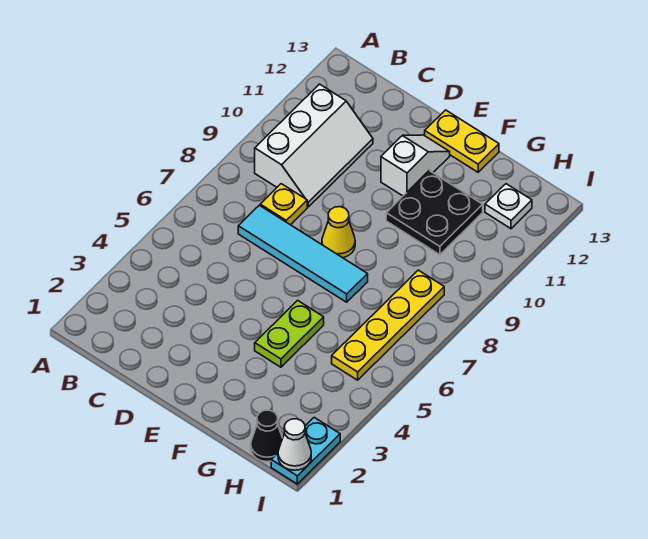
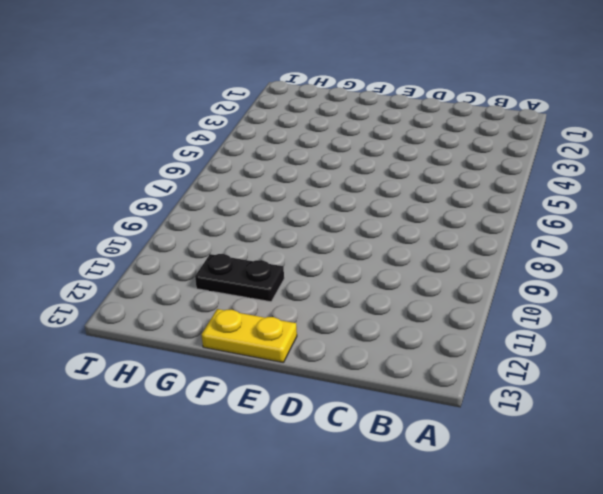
black 1x2 plate [195,254,284,302] -> black 2x2 plate [386,171,483,255]
none -> white 2x3 slope [255,84,373,207]
none -> cyan 1x4 tile [238,205,368,302]
none -> yellow 1x1 plate [260,184,307,225]

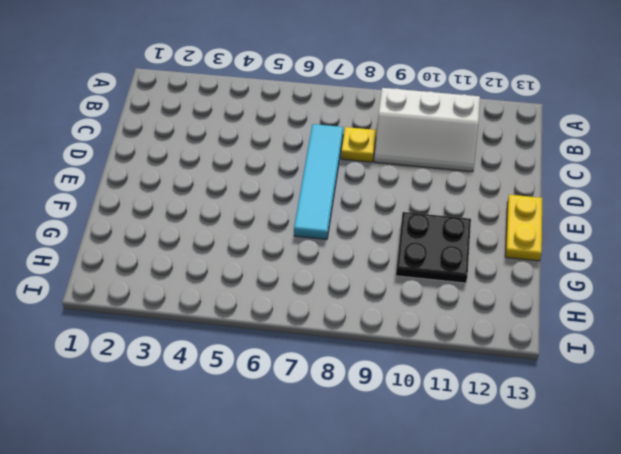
none -> yellow 1x1 cone [322,207,355,258]
none -> white 1x2 slope [381,135,450,196]
none -> lime 1x2 plate [255,300,324,367]

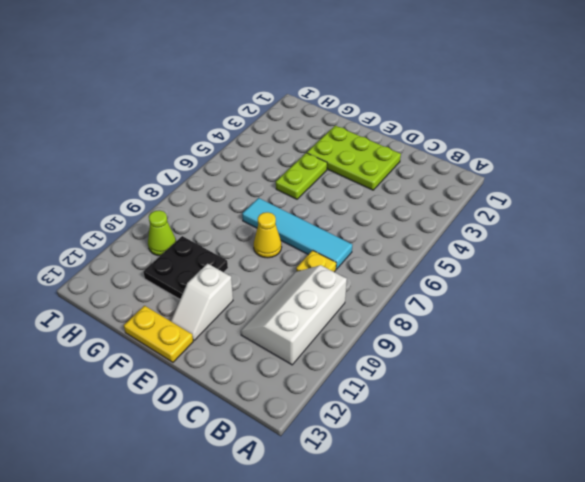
lime 2x3 plate [307,125,401,190] -> none
lime 1x1 cone [148,210,176,256] -> none
none -> black 1x1 cone [251,410,283,462]
none -> yellow 1x4 plate [332,270,444,380]
none -> white 1x1 plate [485,184,532,229]

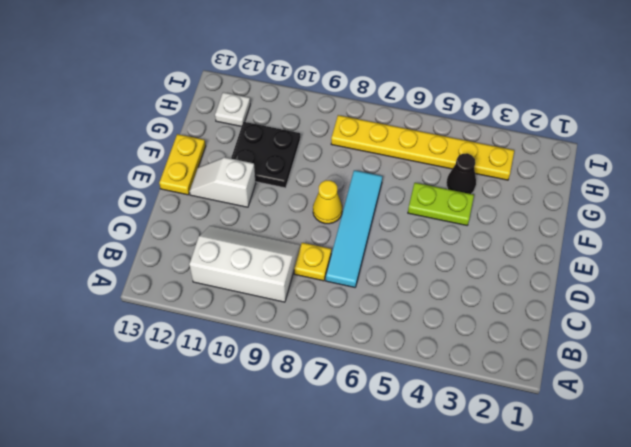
black 1x1 cone [446,153,476,194] -> black 1x1 cone moved to [251,410,283,462]
yellow 1x6 plate [331,115,514,180] -> yellow 1x4 plate [332,270,444,380]
none -> cyan 1x2 plate [271,417,340,484]
none -> white 1x1 cone [278,419,311,470]

